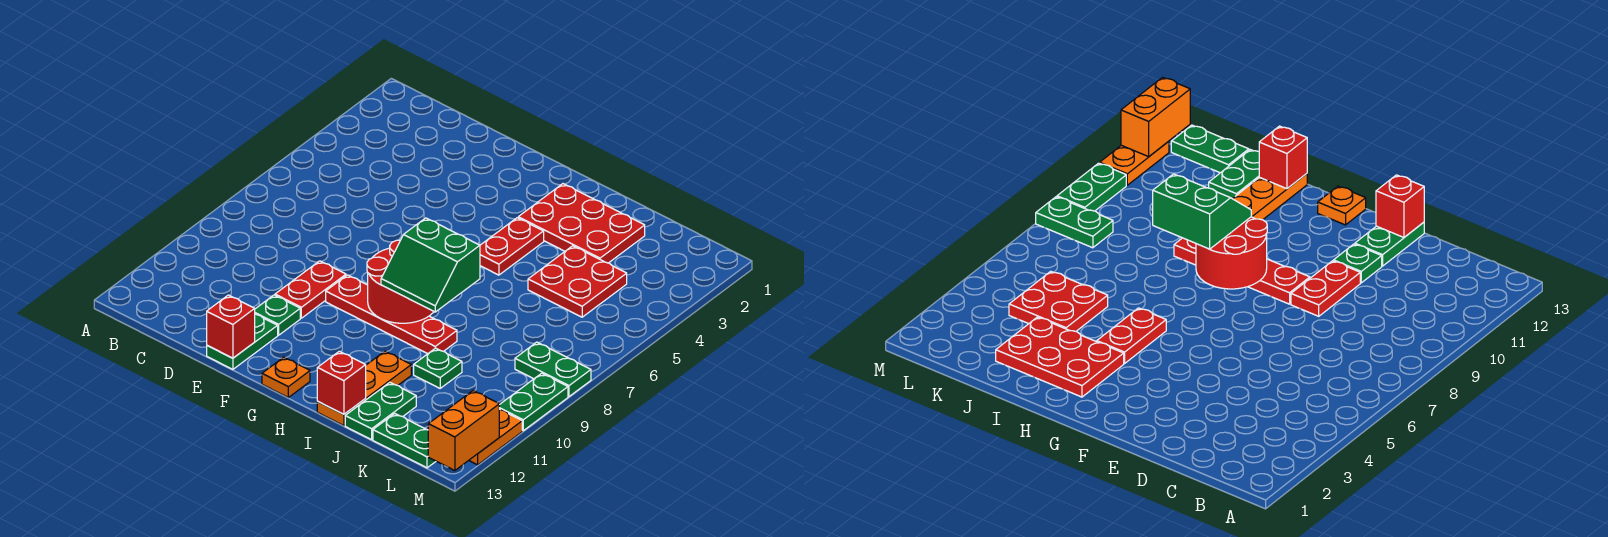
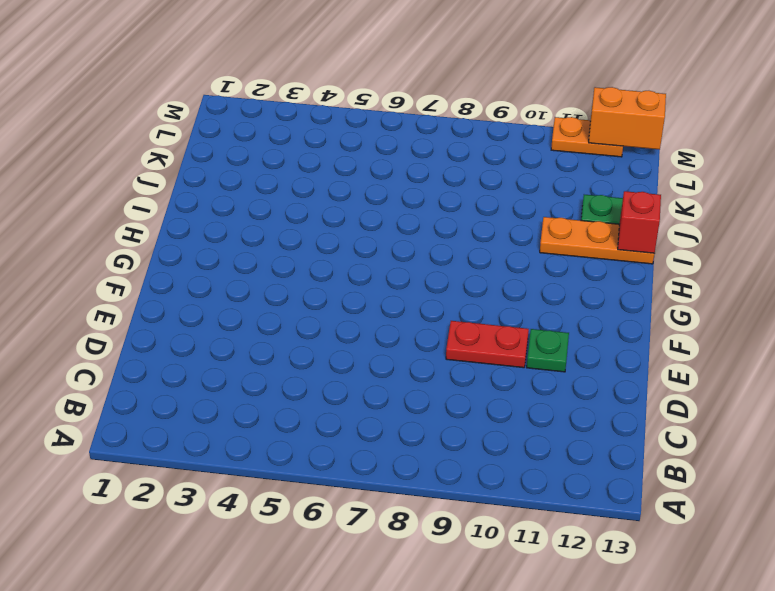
none -> green 1x2 plate [207,314,278,369]
none -> red 1x4 plate [326,275,457,354]
none -> orange 1x1 plate [262,357,310,397]

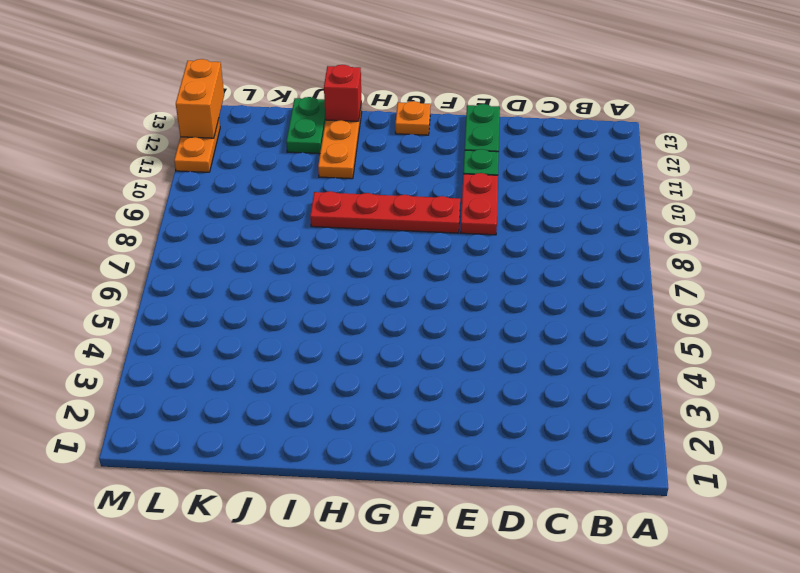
none -> red 2x3 plate [518,184,645,263]
none -> red 1x2 plate [480,218,544,275]
none -> red 2x2 plate [528,246,627,317]

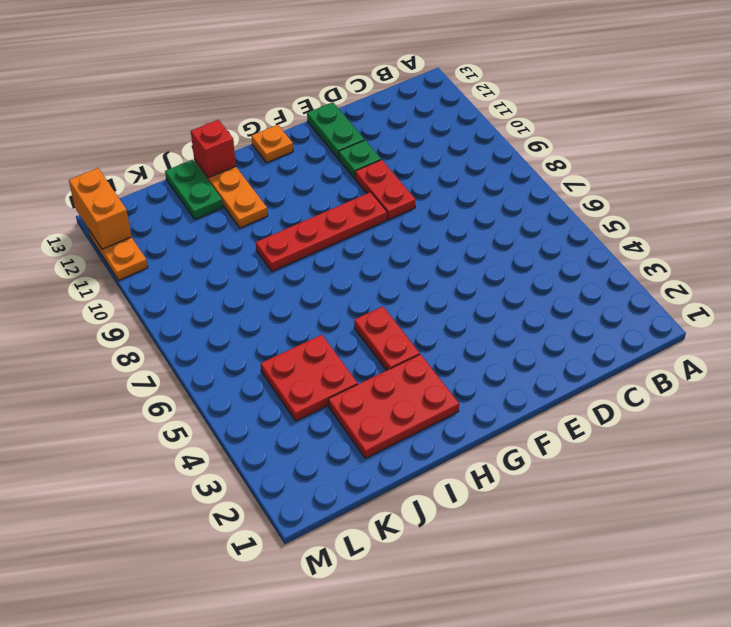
none -> green 1x1 plate [414,348,462,388]
none -> green 1x2 plate [373,414,436,468]
none -> green 1x2 plate [515,342,591,396]

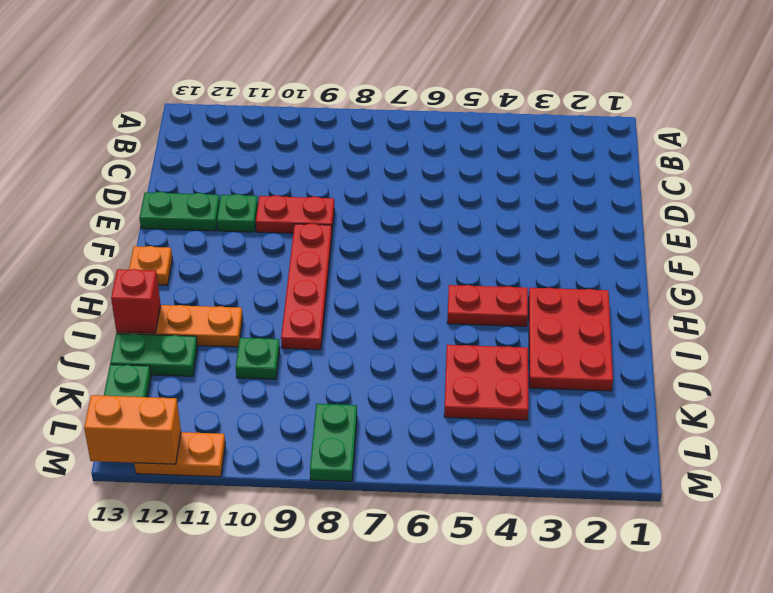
none -> green 1x2 plate [499,373,568,431]
none -> red 1x1 brick [207,295,255,358]
none -> red 2x2 round brick [367,240,434,323]

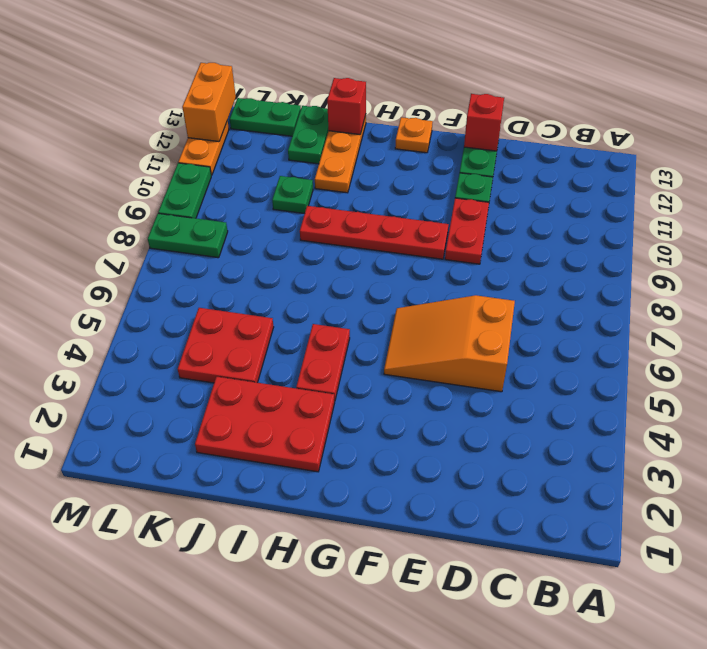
orange 2x3 slope [384,295,515,392] -> none
none -> red 2x2 round brick [367,240,434,323]
none -> green 2x2 slope [381,218,480,312]

